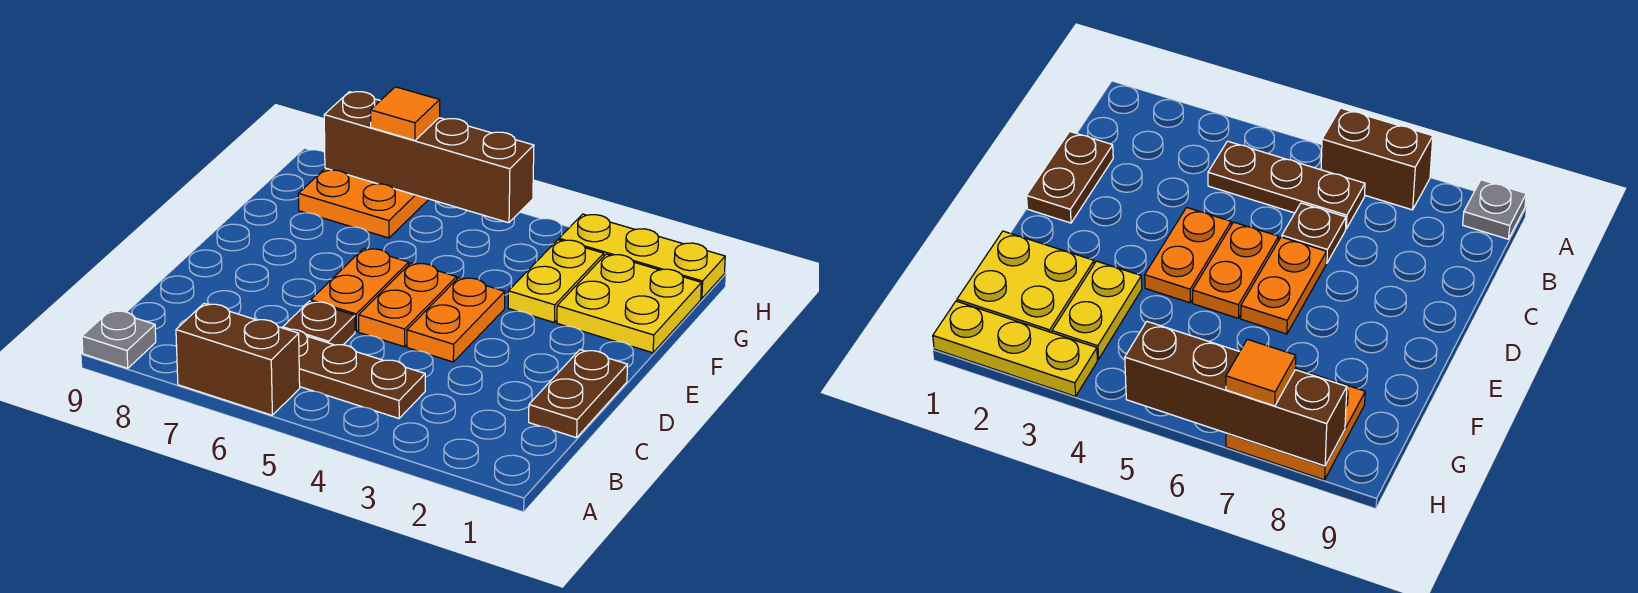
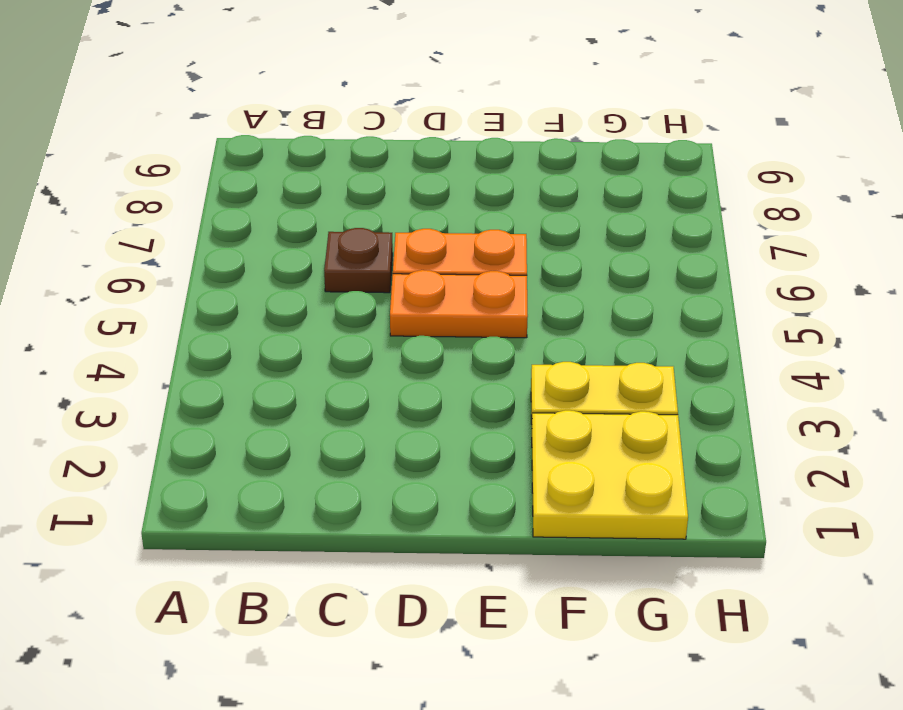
none -> brown 1x2 brick [176,303,300,415]
none -> grey 1x1 plate [82,310,156,368]
none -> brown 1x3 plate [288,329,425,418]

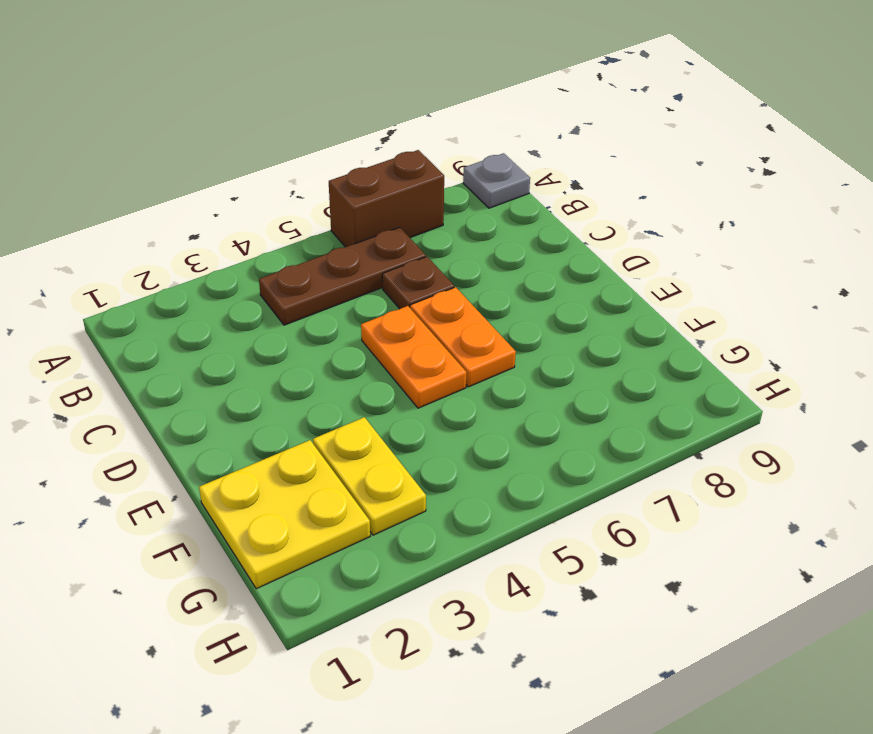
none -> brown 1x2 plate [529,350,627,438]
none -> orange 1x2 plate [407,278,505,362]
none -> orange 2x2 plate [298,168,429,238]

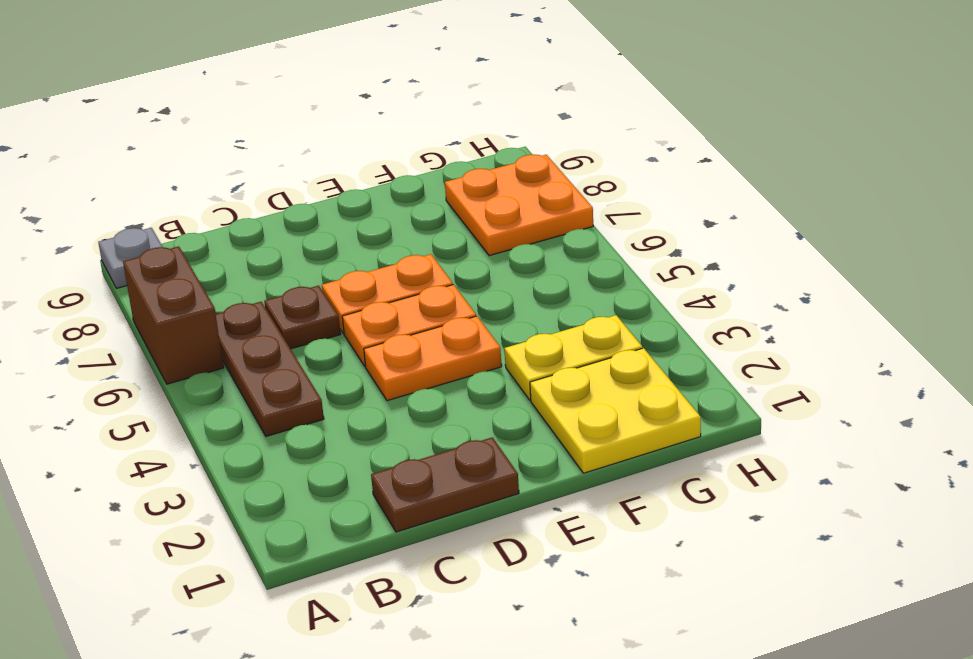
none -> yellow 1x3 plate [559,214,725,299]
none -> brown 1x4 brick [324,92,534,223]
none -> orange 1x1 tile [370,87,440,140]

